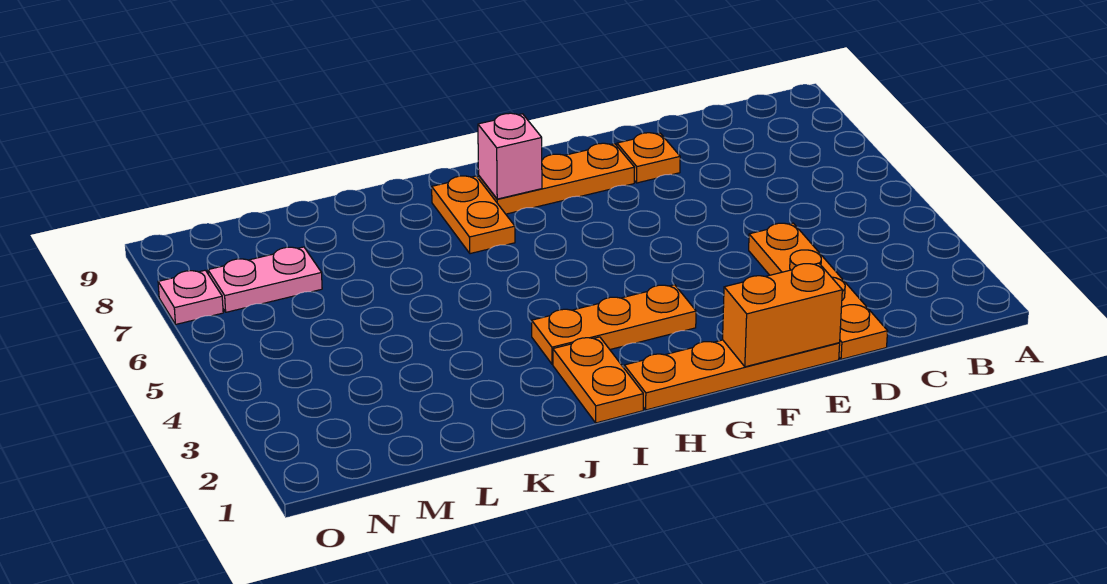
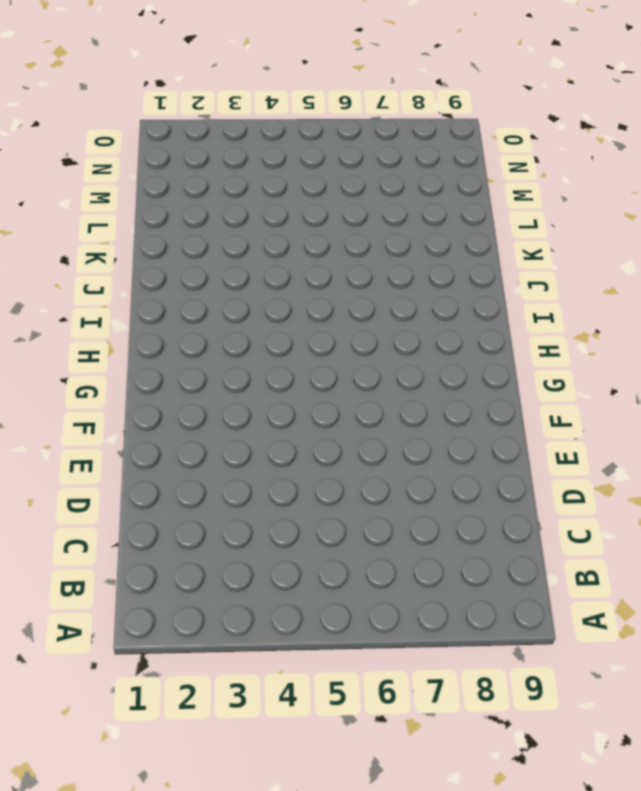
none -> orange 1x4 plate [749,223,888,359]
none -> orange 1x4 plate [624,340,840,410]

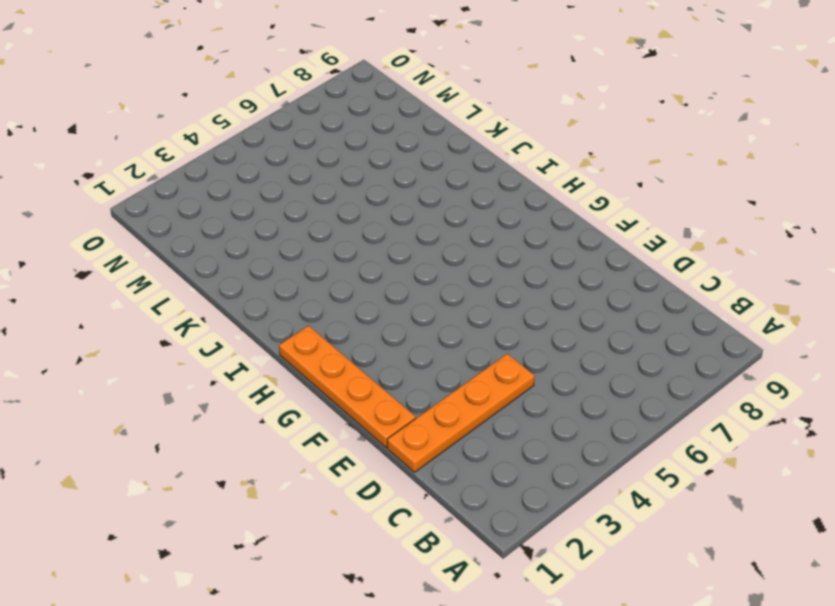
none -> orange 1x1 plate [617,133,680,183]
none -> orange 1x3 plate [479,143,635,214]

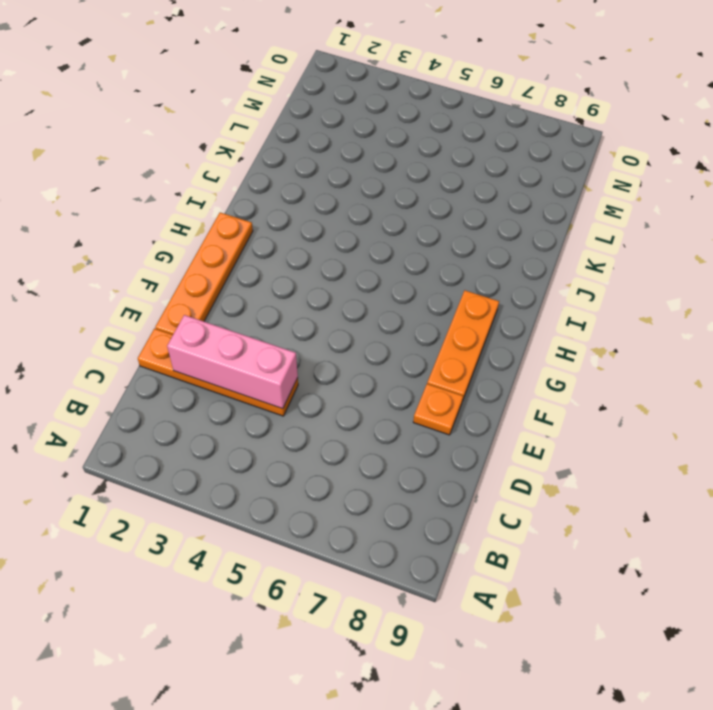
pink 1x3 brick [167,315,298,409] -> none
none -> orange 1x3 plate [532,285,696,364]
none -> orange 1x2 plate [553,337,643,423]

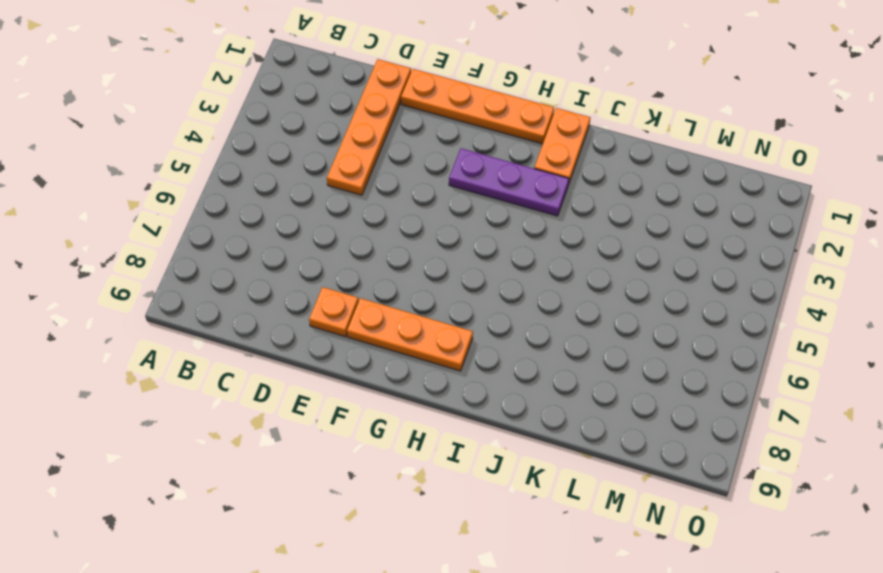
purple 1x3 plate [449,148,569,216] -> orange 1x3 plate [532,285,696,364]
none -> orange 1x2 plate [432,176,515,254]
none -> pink 1x2 plate [208,247,322,312]

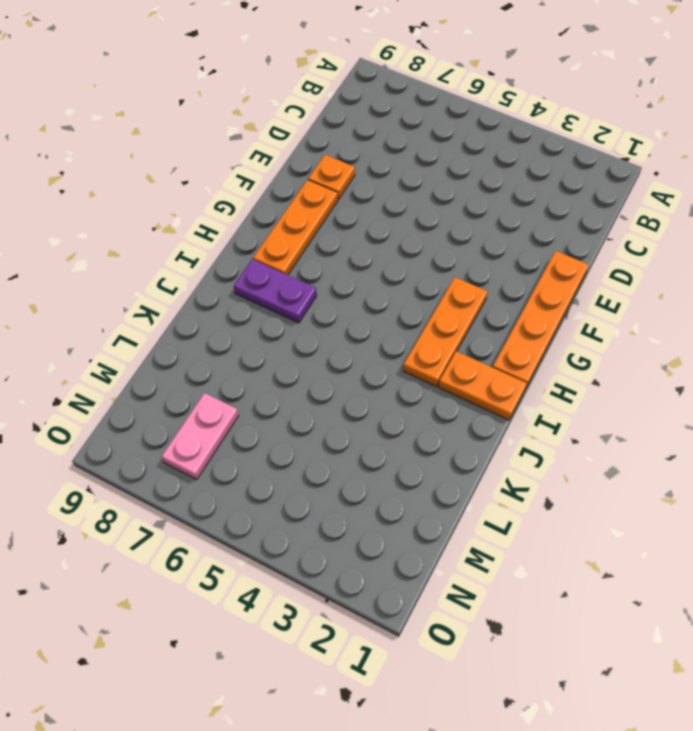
purple 1x2 plate [234,259,317,323] -> orange 1x2 plate [432,176,515,254]
none -> orange 1x4 plate [749,223,888,359]
none -> pink 1x1 plate [158,270,223,324]

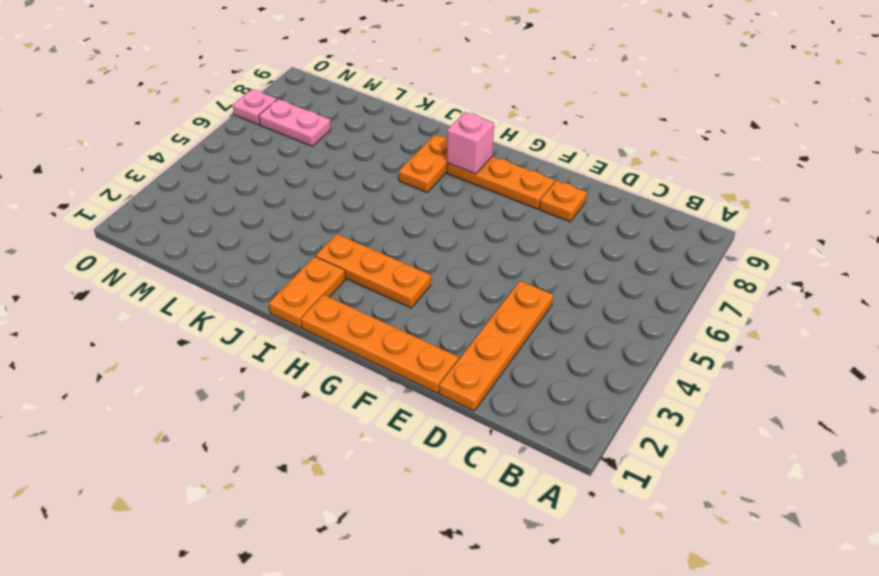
none -> orange 1x2 brick [723,263,842,367]

